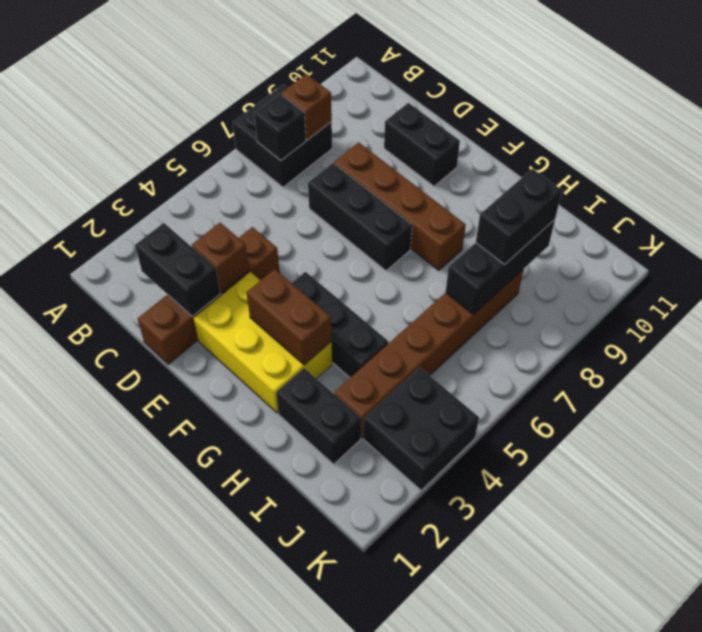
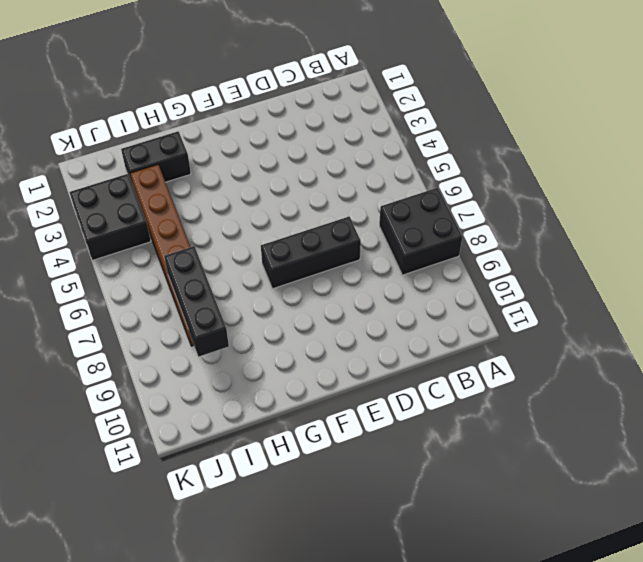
none -> brown 1x4 brick [137,227,280,365]
none -> brown 1x4 brick [334,142,466,270]
none -> black 1x2 brick [384,103,460,186]

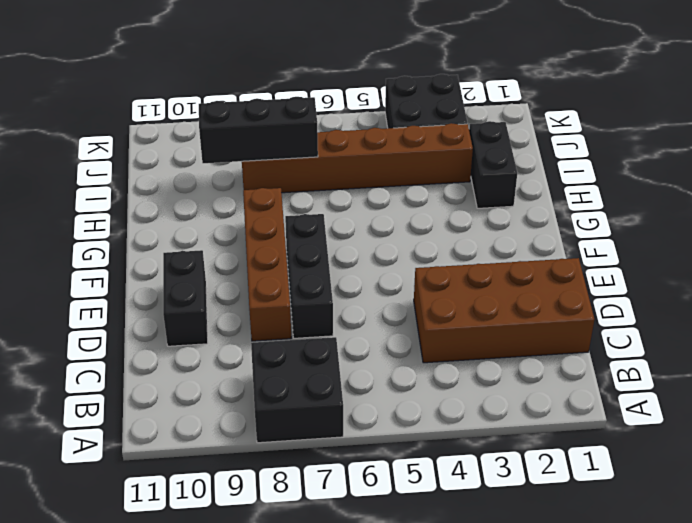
brown 2x4 brick [414,258,595,363] -> brown 1x4 brick [137,227,280,365]
none -> yellow 2x3 brick [194,272,332,413]
none -> black 1x3 brick [292,272,389,378]
none -> black 1x1 brick [254,94,306,160]

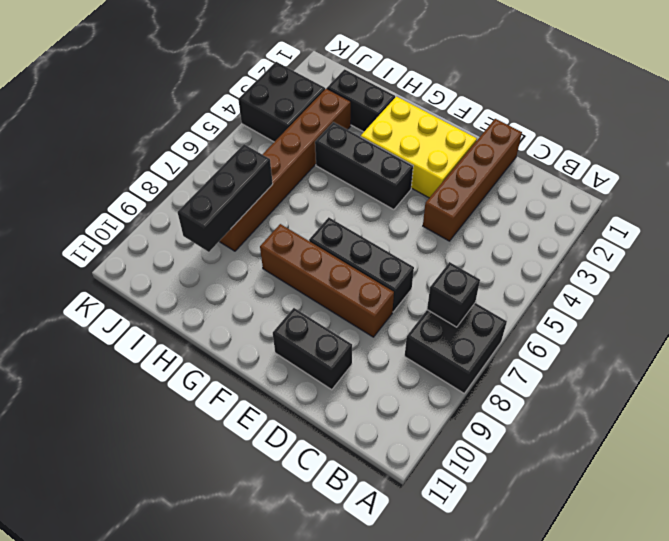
none -> brown 1x1 brick [281,74,332,140]
none -> black 1x2 brick [135,223,220,317]
none -> brown 1x1 brick [192,223,249,292]

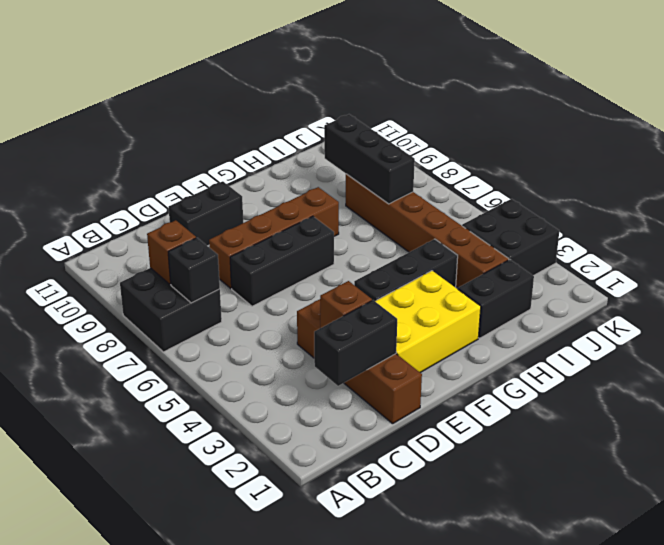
none -> brown 1x2 brick [247,269,332,365]
none -> black 1x2 brick [476,169,562,265]

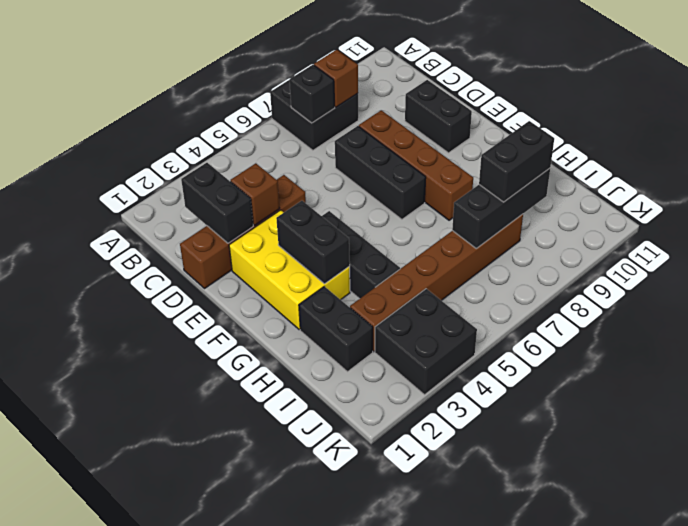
black 1x2 brick [276,201,350,284] -> brown 1x2 brick [247,269,332,365]

